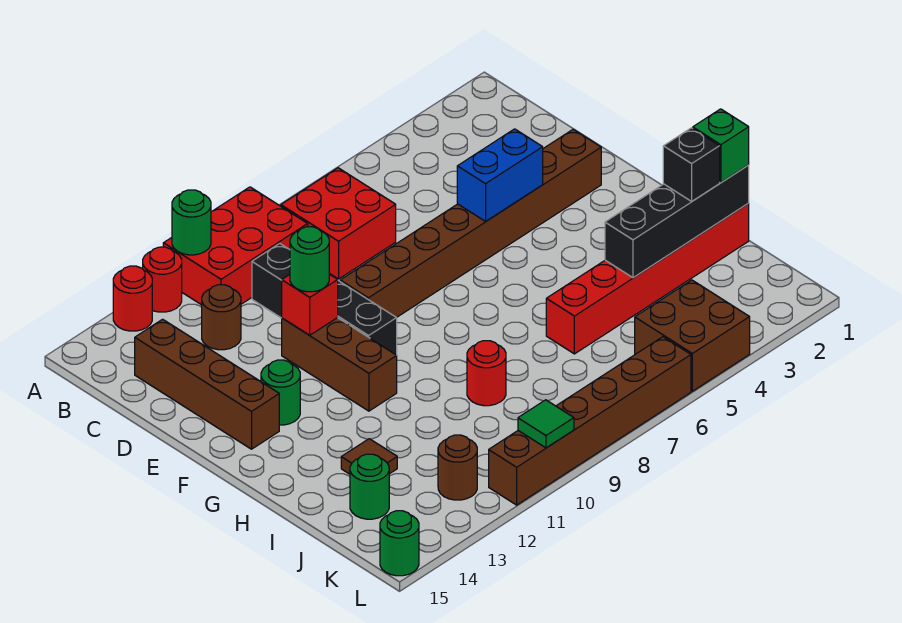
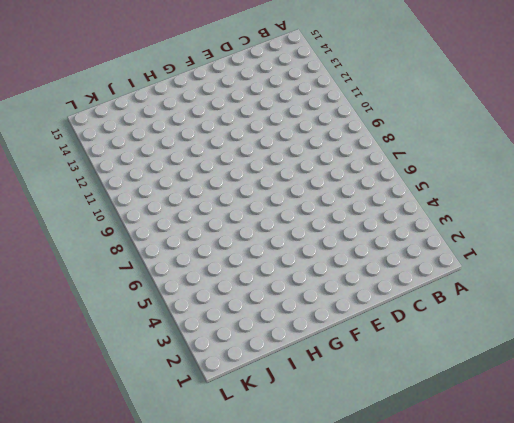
none -> red 2x3 brick [163,187,308,305]
none -> red 1x1 round brick [143,247,182,312]
none -> red 1x1 round brick [113,266,152,331]

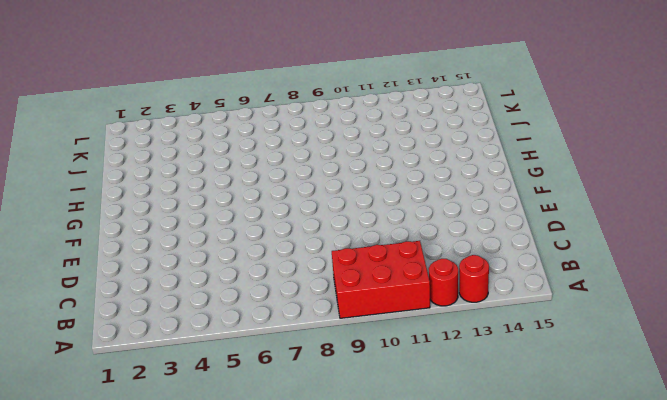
none -> red 2x2 brick [281,168,396,279]
none -> black 1x4 brick [252,244,397,355]
none -> brown 1x1 round brick [202,285,241,350]

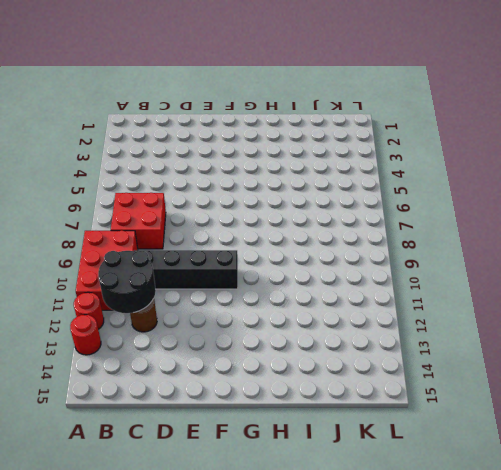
black 2x2 round brick [98,251,156,313] -> none
none -> brown 1x4 brick [135,319,279,449]
none -> brown 1x8 brick [340,129,601,318]
none -> brown 1x3 brick [282,318,397,411]

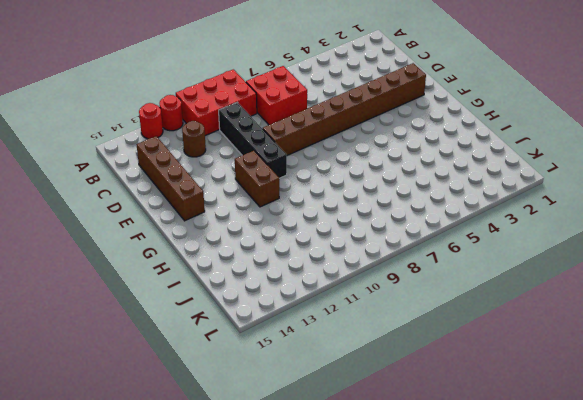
brown 1x2 brick [235,151,279,207] -> brown 1x3 brick [282,318,397,411]
none -> green 1x1 round brick [261,360,300,425]
none -> red 1x6 brick [546,203,749,354]
none -> red 1x1 round brick [467,341,506,406]

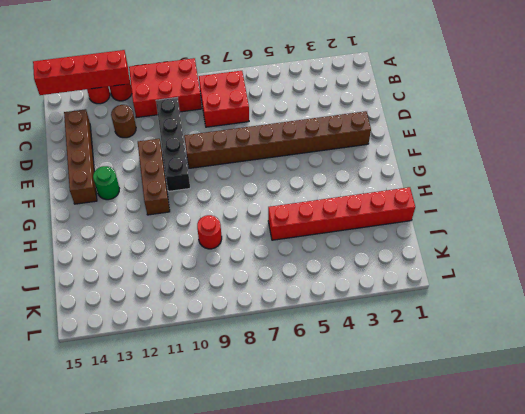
red 1x4 brick [33,50,130,95] -> none
none -> brown 1x1 tile [341,439,397,474]
none -> green 1x1 round brick [350,454,389,519]
none -> brown 2x2 brick [635,280,750,391]

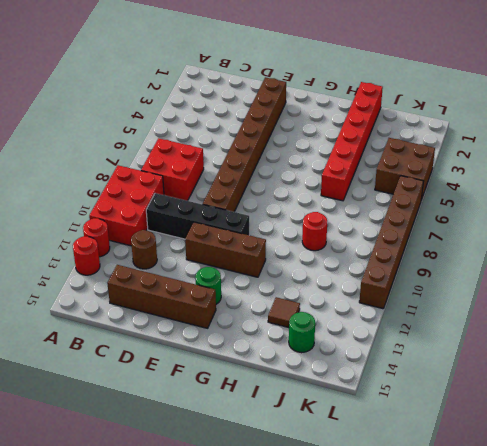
none -> brown 1x1 round brick [438,435,477,500]
none -> green 1x1 round brick [380,511,419,576]
none -> green 1x1 round brick [172,190,211,255]

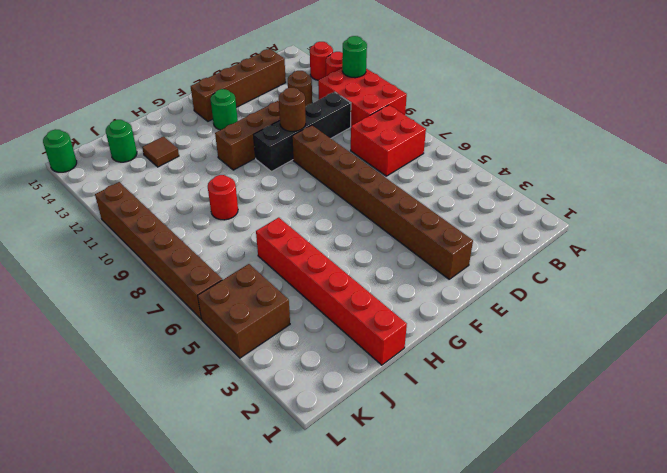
brown 1x1 round brick [279,88,306,132] -> brown 1x1 round brick moved to [438,435,477,500]
none -> blue 1x2 brick [457,129,543,221]
none -> red 1x1 brick [282,274,338,335]
none -> black 1x4 brick [605,165,749,278]

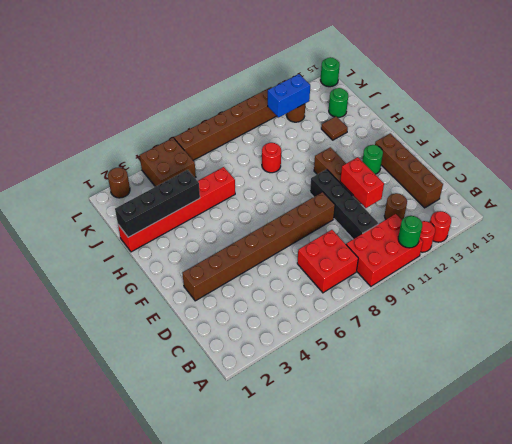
red 1x2 brick [340,157,384,208] -> red 1x1 brick [282,274,338,335]
blue 1x2 brick [268,74,310,118] -> blue 1x2 brick moved to [457,129,543,221]
brown 1x1 round brick [108,168,130,198] -> none
none -> green 1x1 tile [518,400,574,448]
none -> green 1x1 round brick [290,227,329,292]
none -> green 1x1 brick [693,109,749,182]

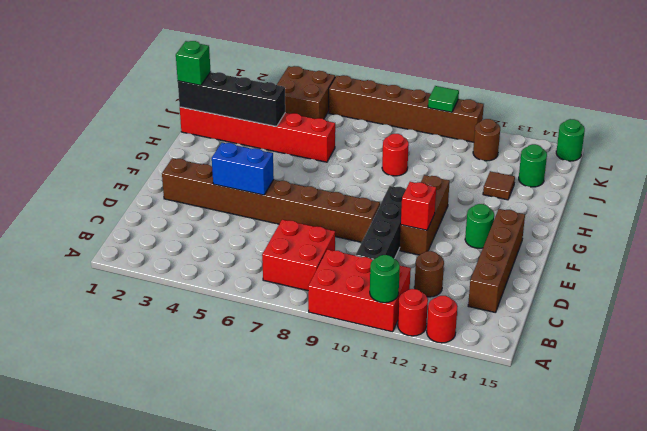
none -> green 1x1 round brick [290,227,329,292]
none -> black 1x1 brick [663,128,720,201]

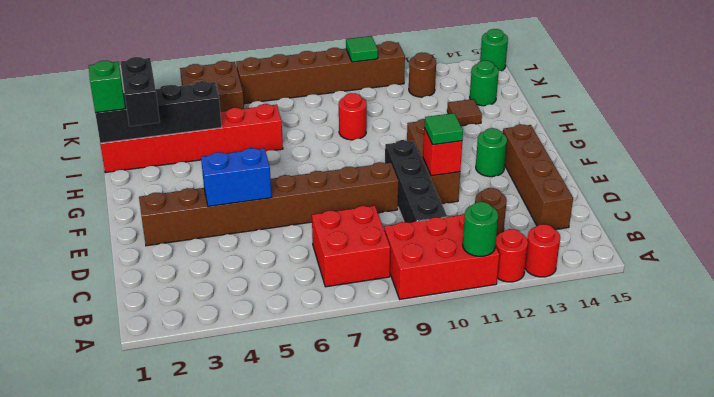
green 1x1 tile [425,113,463,145] -> green 1x1 round brick [290,227,329,292]
black 1x2 brick [120,57,160,126] -> black 1x1 brick [663,128,720,201]

